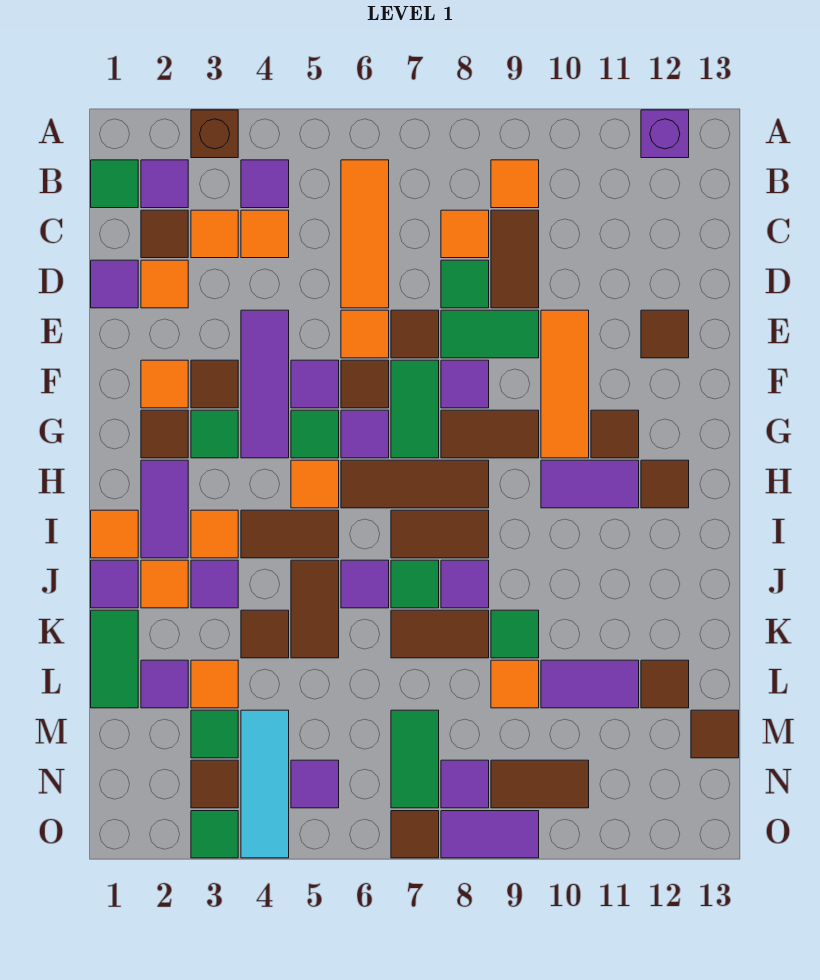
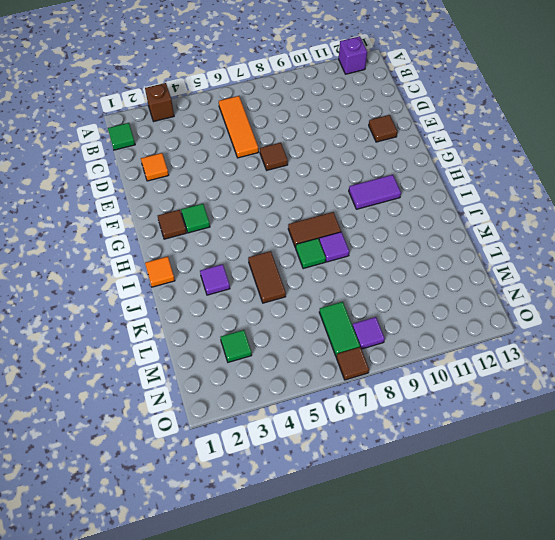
none -> purple 1x1 tile [141,160,188,208]
none -> purple 1x1 tile [241,160,289,208]
none -> orange 1x1 tile [491,160,539,208]
none -> brown 1x1 tile [141,210,188,258]

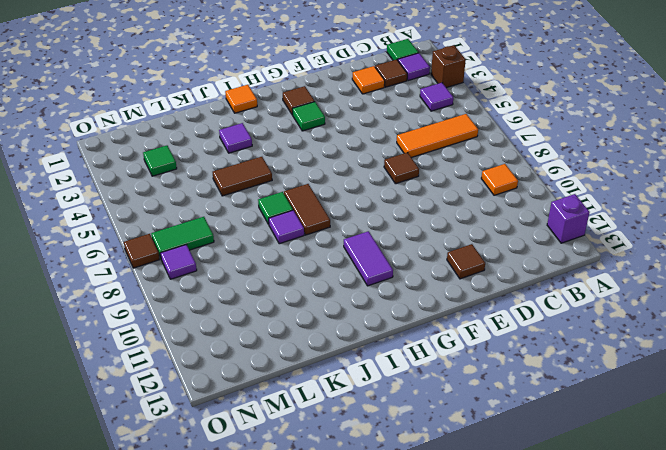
none -> orange 1x1 tile [191,210,238,258]
none -> orange 1x1 tile [241,210,289,258]
none -> orange 1x1 tile [441,210,489,258]
none -> brown 1x2 tile [491,210,539,308]

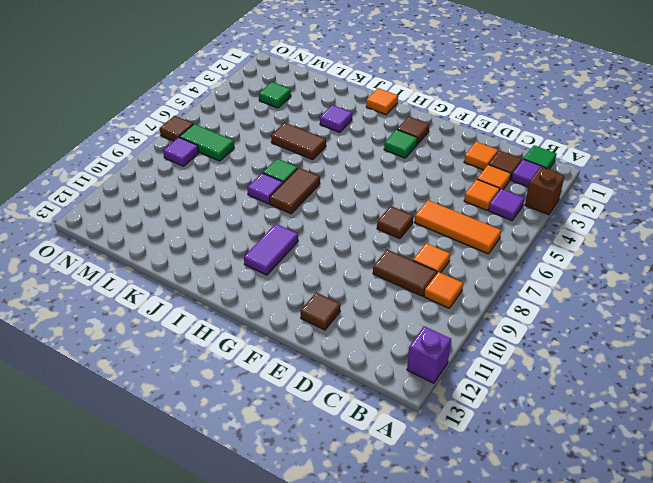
none -> purple 1x1 tile [91,260,138,308]
none -> green 1x1 tile [441,260,489,308]
none -> purple 1x3 tile [241,310,289,458]
none -> orange 1x1 tile [341,310,389,358]

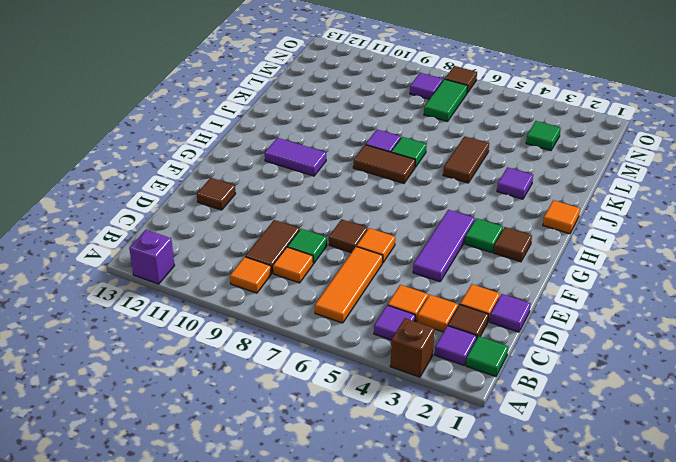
none -> green 1x2 tile [441,310,539,358]
none -> orange 1x3 tile [541,310,589,458]
none -> orange 1x1 tile [141,360,188,408]
none -> brown 1x1 tile [191,360,238,408]

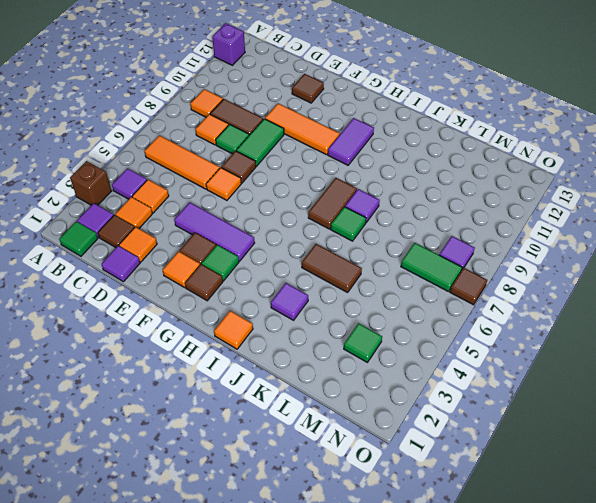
none -> purple 1x1 tile [291,360,339,408]
none -> brown 1x1 tile [341,360,389,408]
none -> green 1x2 tile [391,360,439,458]
none -> purple 1x1 tile [441,360,489,408]

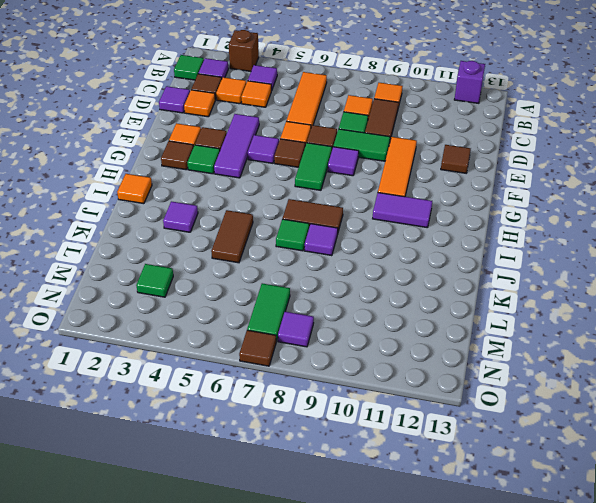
none -> green 1x1 tile [291,410,339,458]
none -> purple 1x1 tile [341,410,389,458]
none -> brown 1x2 tile [441,410,539,458]
none -> brown 1x1 tile [591,410,639,458]

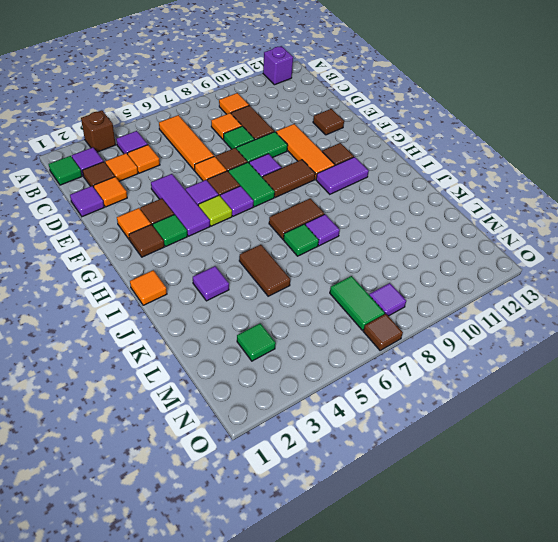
lime 1x1 tile [198,195,232,226] -> green 1x1 tile [291,410,339,458]
none -> purple 1x2 tile [141,460,188,558]
none -> orange 1x1 tile [291,460,339,508]
none -> brown 1x3 tile [341,460,489,508]
none -> brown 1x1 tile [641,460,689,508]

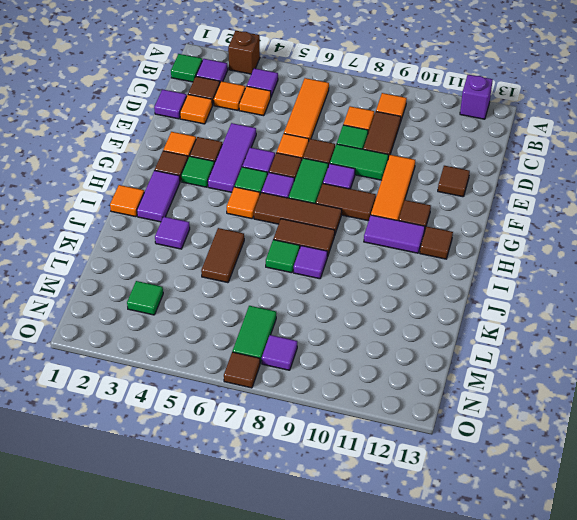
none -> orange 1x1 tile [191,510,238,558]
none -> brown 1x2 tile [241,510,339,558]
none -> purple 1x1 tile [91,560,138,608]
none -> orange 1x1 tile [141,560,188,608]

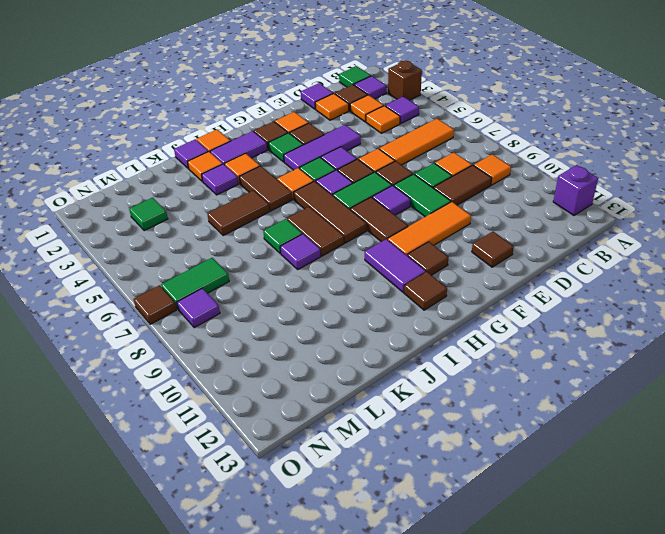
none -> purple 1x1 tile [341,560,389,608]
none -> green 1x2 tile [91,610,138,708]
none -> brown 1x1 tile [241,610,289,658]
none -> brown 1x2 tile [391,610,489,658]

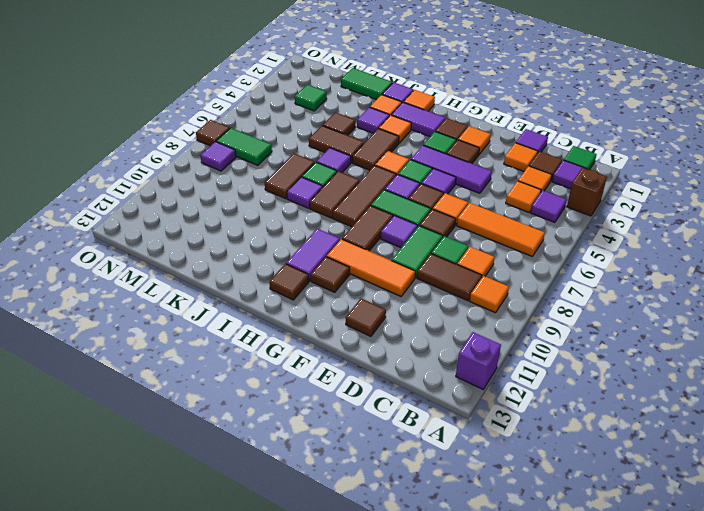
none -> green 1x1 tile [491,610,539,658]
none -> purple 1x1 tile [141,660,188,708]
none -> orange 1x1 tile [191,660,238,708]
none -> orange 1x1 tile [491,660,539,708]

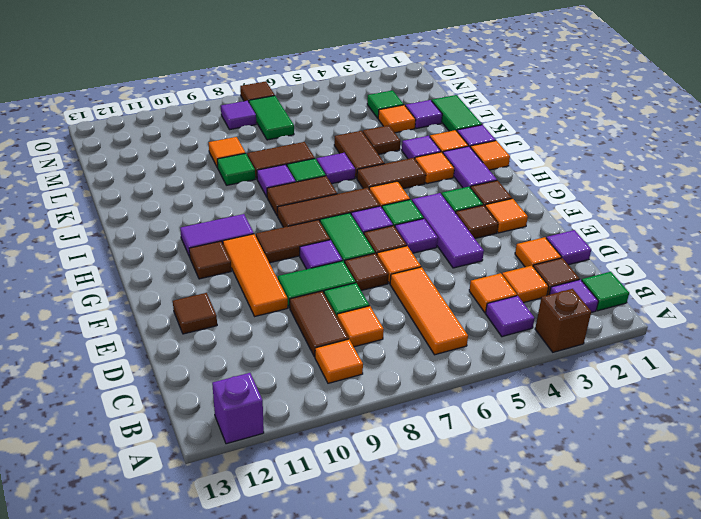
none -> brown 1x1 tile [641,460,689,508]
none -> purple 1x2 tile [541,660,639,708]
none -> brown 1x1 tile [641,660,689,708]
none -> cyan 1x3 tile [241,710,289,858]

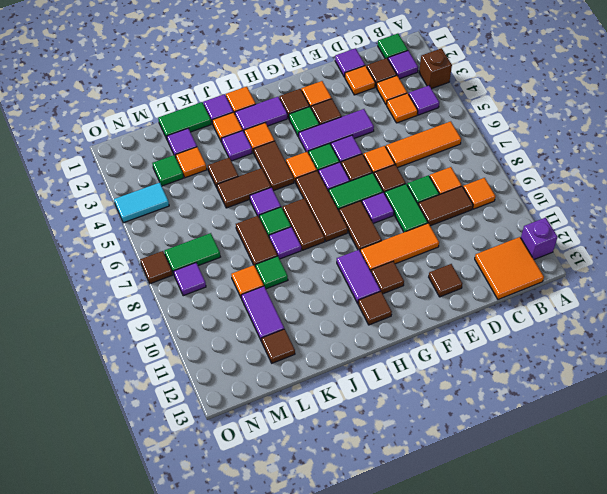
orange 2x2 tile [475,237,544,299] -> none
cyan 1x2 tile [114,183,169,223] -> cyan 1x3 tile [241,710,289,858]
none -> brown 1x1 tile [691,710,739,758]
none -> brown 1x1 tile [191,760,238,808]
none -> purple 1x1 tile [291,760,339,808]
none -> brown 1x2 tile [491,760,589,808]

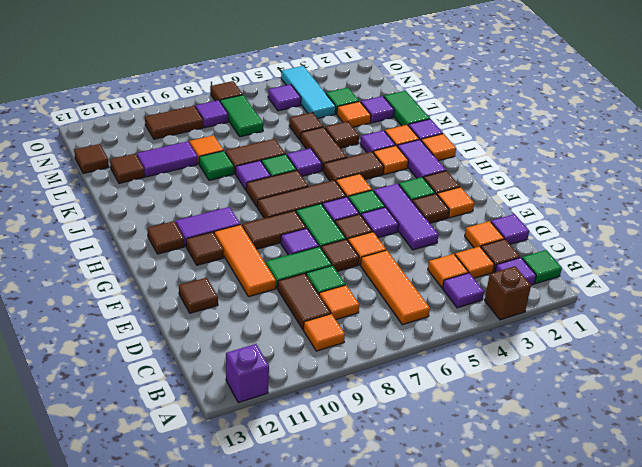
brown 1x1 tile [289,112,323,140] -> brown 1x1 tile moved to [191,760,238,808]
none -> green 1x1 tile [191,811,238,858]
none -> purple 1x2 tile [441,811,539,858]

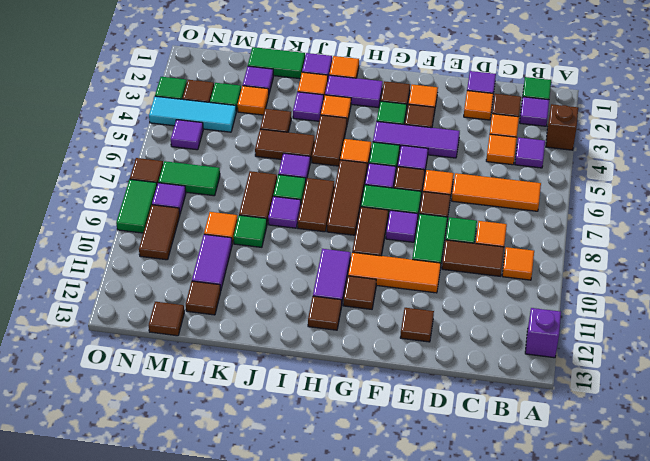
green 1x2 tile [116,179,157,233] -> purple 1x2 tile [441,811,539,858]

